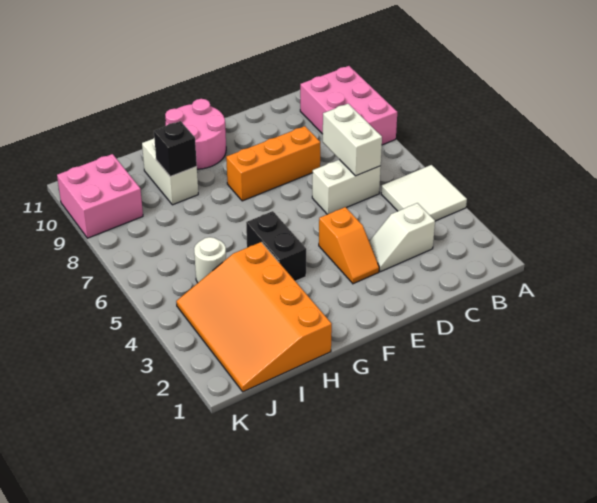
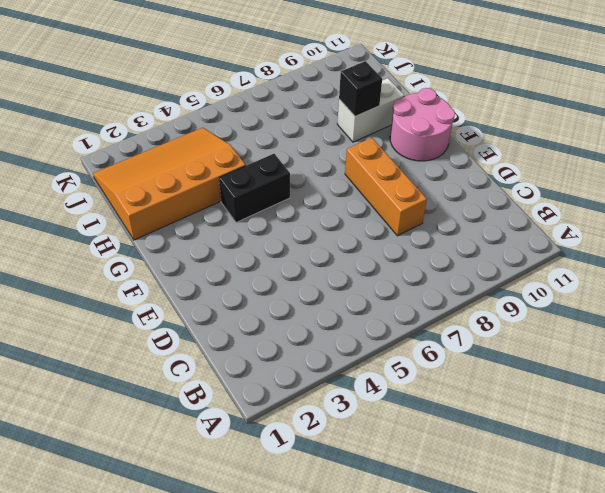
none -> white 2x2 tile [381,165,467,221]
none -> pink 2x3 brick [300,66,397,145]
none -> white 1x2 slope [369,203,435,272]

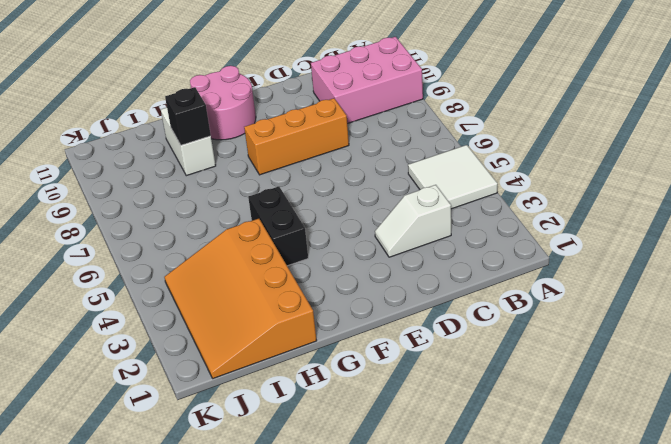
pink 2x3 brick [311,37,423,124] -> pink 2x3 brick turned to [300,66,397,145]
none -> white 1x2 brick [312,159,381,214]
none -> orange 1x2 slope [319,207,379,284]
none -> white 1x1 round brick [194,237,226,283]

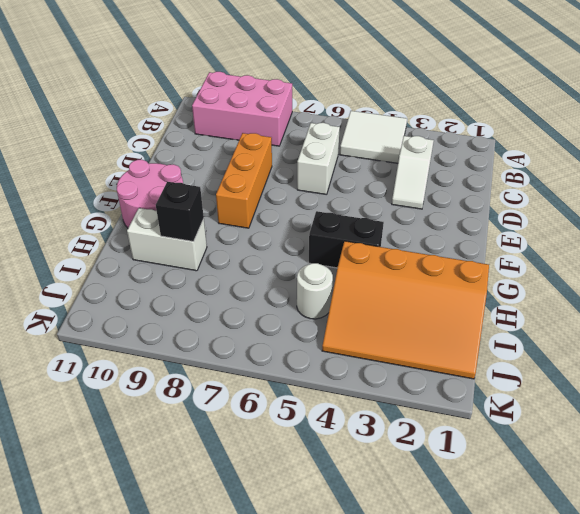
none -> orange 1x2 slope [319,207,379,284]
none -> pink 2x2 brick [57,154,143,238]
none -> white 1x2 brick [323,104,382,176]

